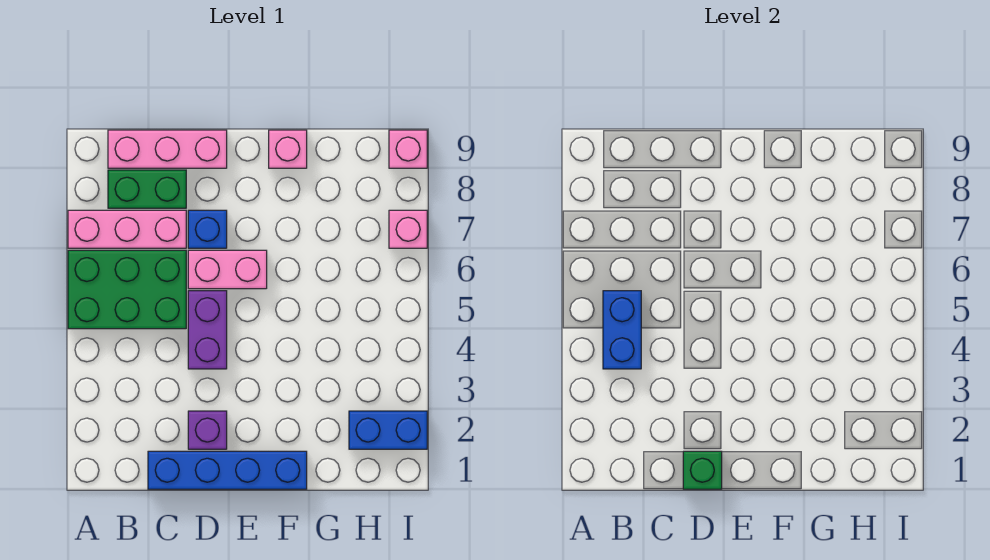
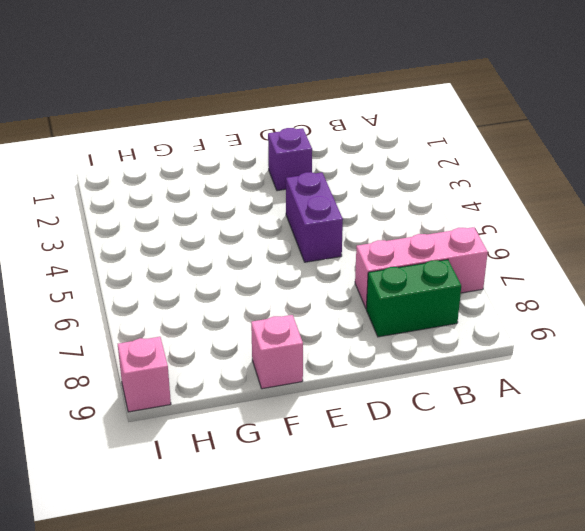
none -> green 2x3 brick [68,250,186,329]
none -> pink 1x3 brick [108,130,227,168]
none -> blue 1x4 brick [148,451,307,489]

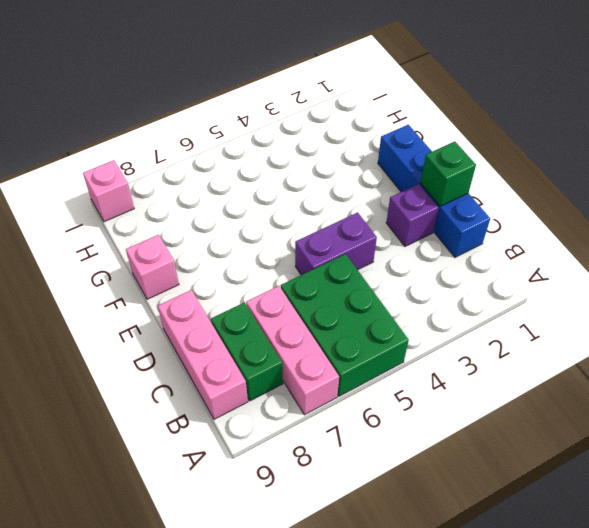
none -> pink 1x2 brick [188,250,267,289]
none -> blue 1x1 brick [188,210,227,248]
none -> blue 1x2 brick [349,411,427,449]

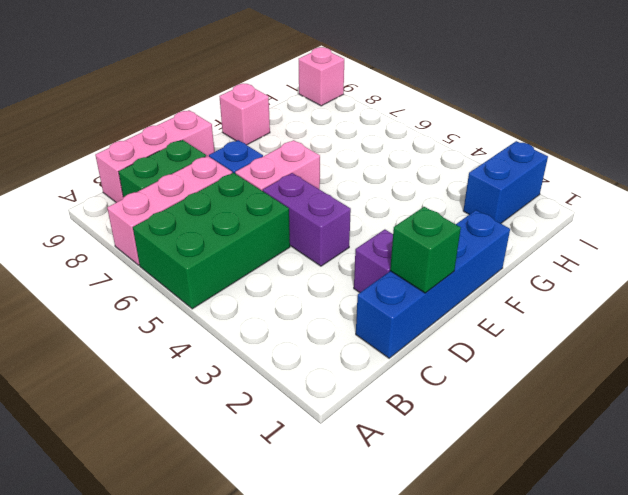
none -> pink 1x1 brick [389,210,427,248]
none -> blue 1x2 brick [603,291,641,369]

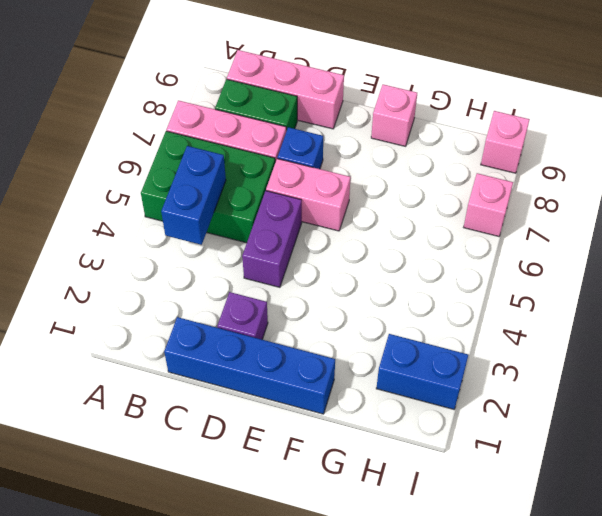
none -> green 1x1 brick [683,451,722,489]

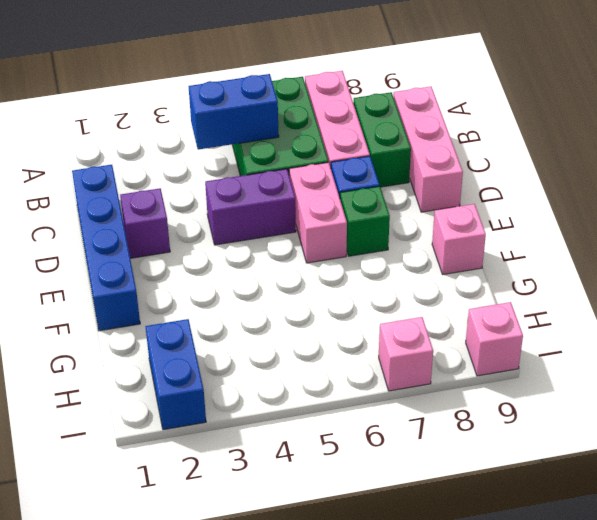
green 1x1 brick [340,186,390,256] -> green 1x1 brick moved to [683,451,722,489]

